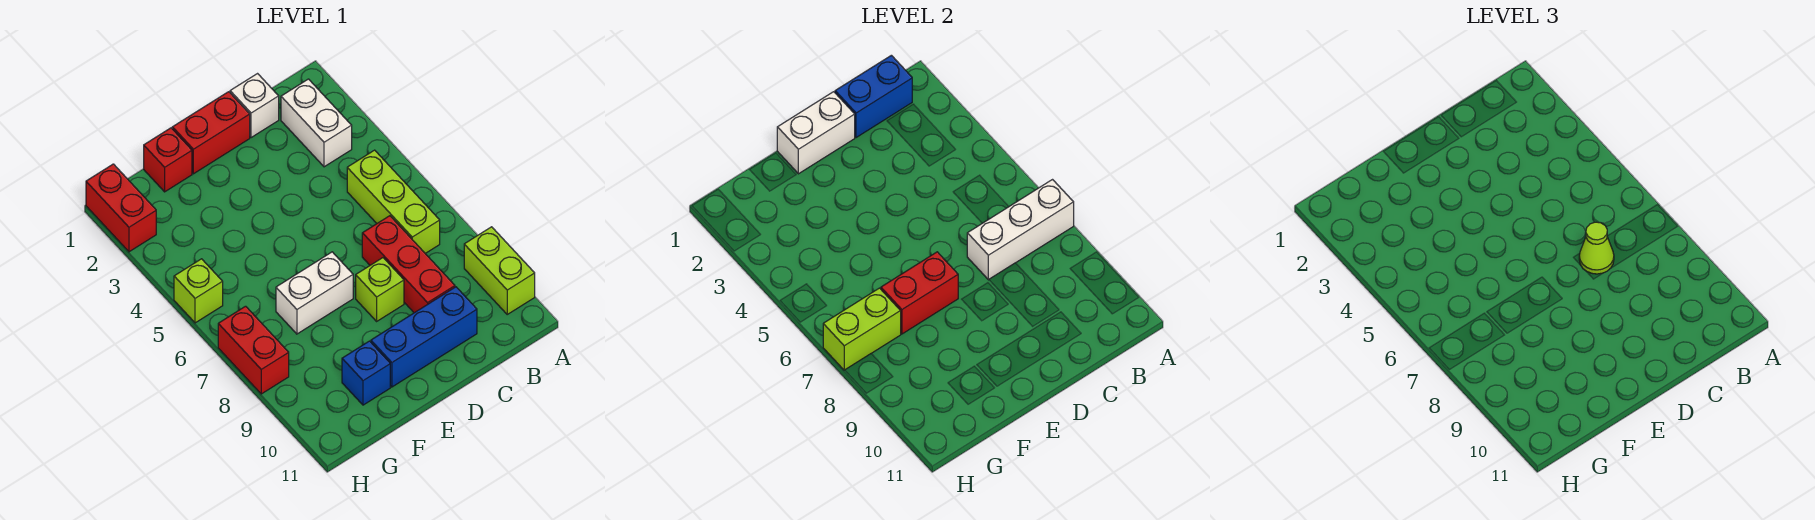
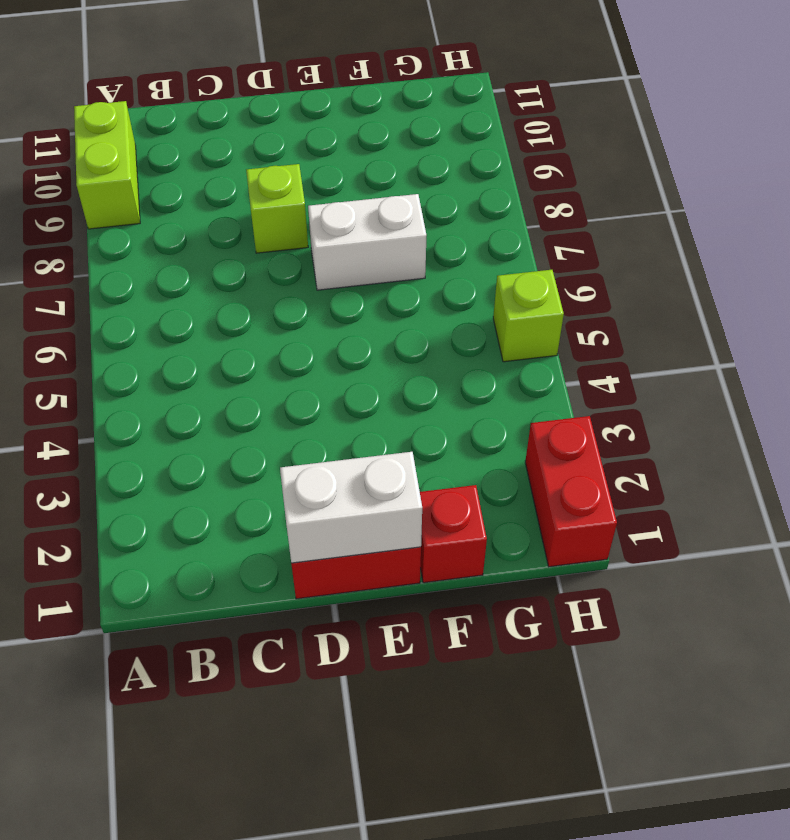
none -> white 1x2 brick [281,79,352,167]
none -> lime 1x3 brick [347,150,440,253]
none -> white 1x1 brick [230,74,279,138]

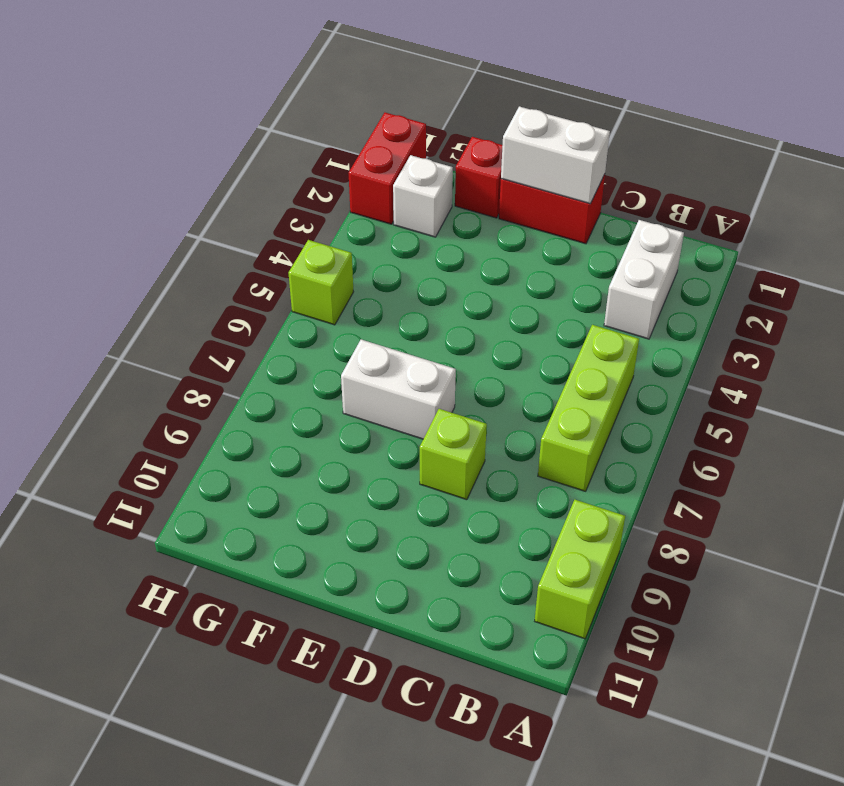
white 1x1 brick [393,155,453,237] -> white 1x1 brick moved to [230,74,279,138]
none -> red 1x3 brick [362,216,455,313]
none -> blue 1x3 brick [371,287,477,387]
none -> blue 1x1 brick [342,341,390,405]

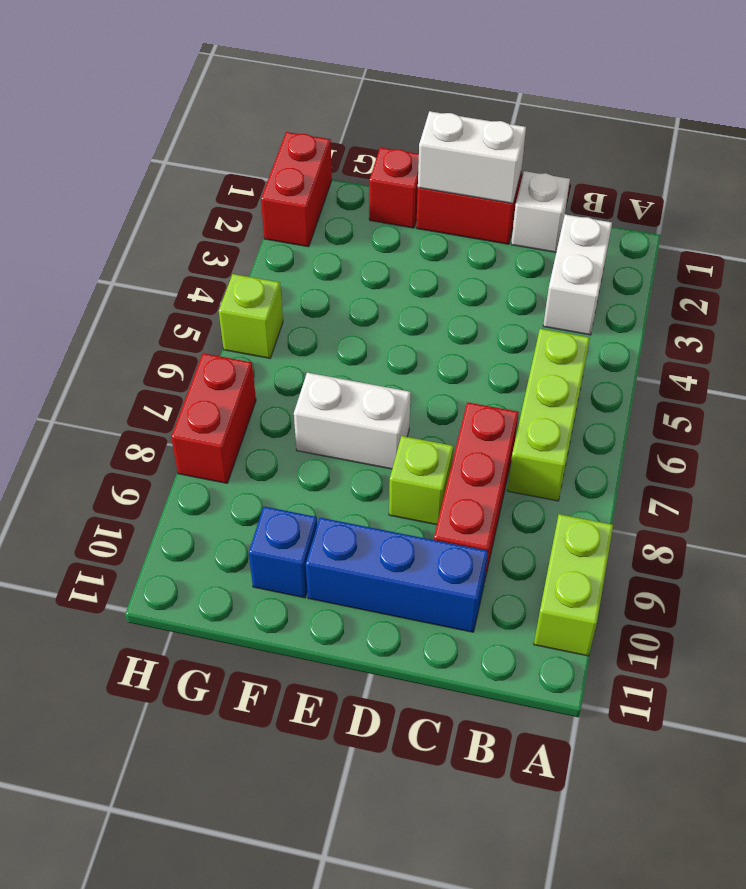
none -> white 1x3 brick [967,180,1074,280]
none -> blue 1x2 brick [835,55,912,138]
none -> red 1x2 brick [881,252,958,334]

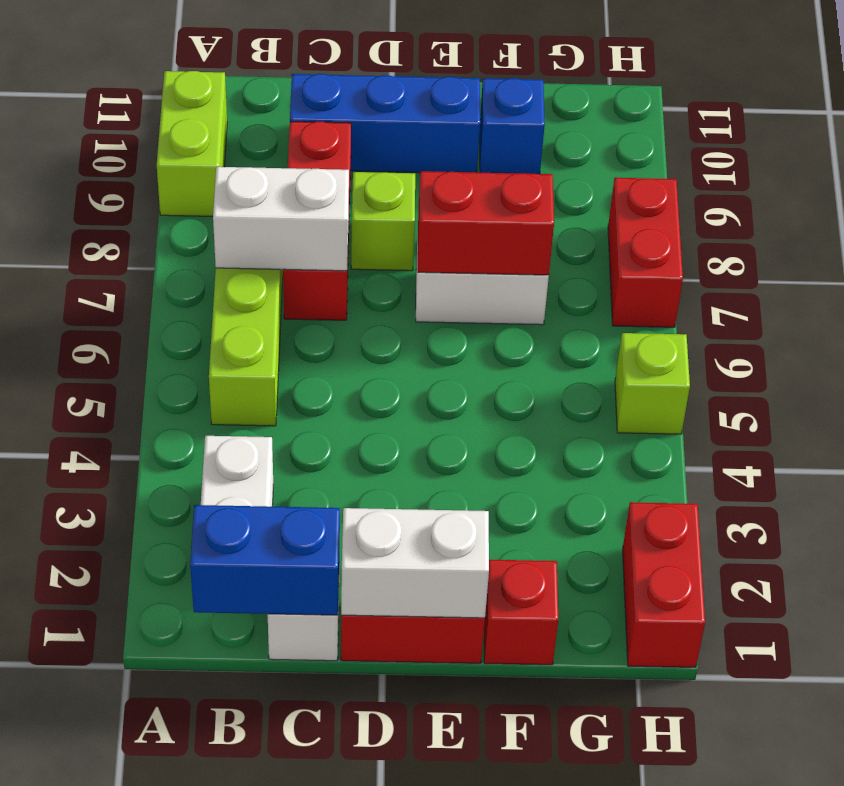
white 1x2 brick [213,167,349,271] -> white 1x3 brick [967,180,1074,280]
none -> lime 1x2 brick [823,288,901,370]
none -> lime 1x1 cone [1579,222,1614,274]

